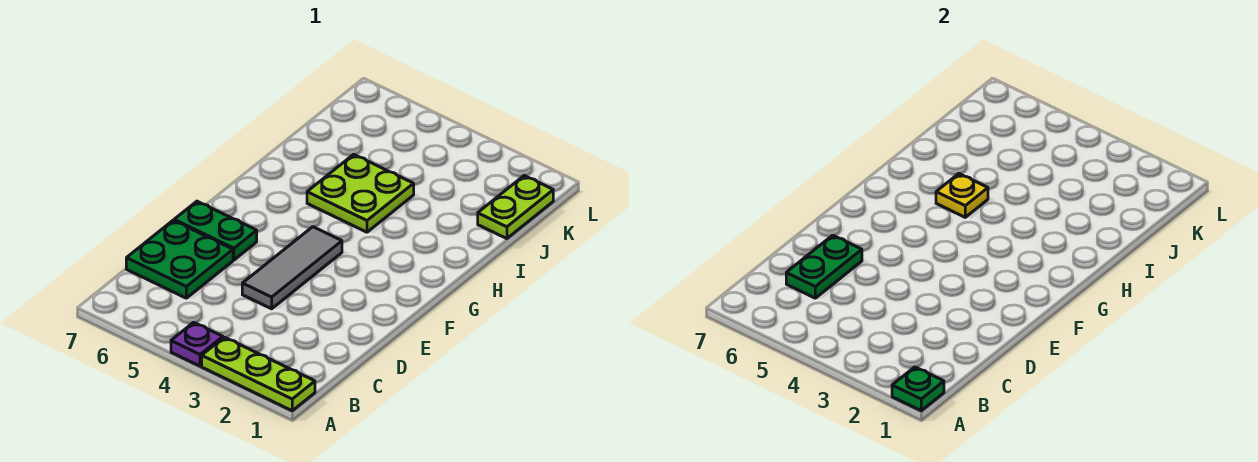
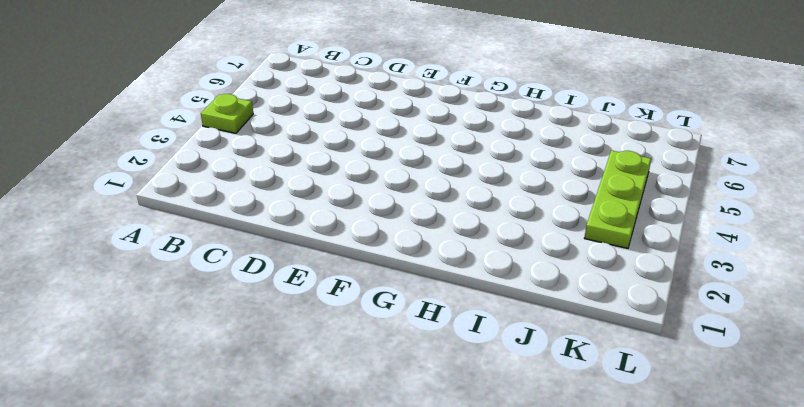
lime 1x1 plate [201,94,253,133] -> purple 1x1 plate [171,322,223,366]
lime 1x3 plate [585,150,651,248] -> lime 1x3 plate moved to [202,337,315,411]
none -> green 2x2 plate [126,221,233,298]
none -> grey 1x3 tile [242,227,342,309]

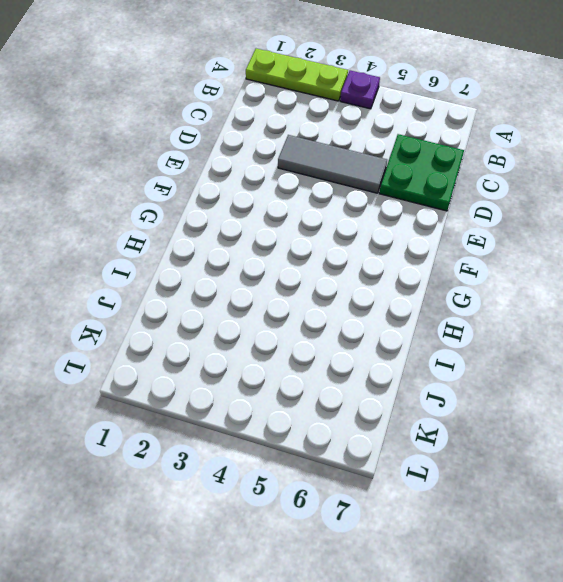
grey 1x3 tile [278,135,387,193] -> grey 1x3 tile turned to [242,227,342,309]
none -> green 1x2 plate [174,201,257,260]
none -> lime 2x2 plate [307,154,414,232]

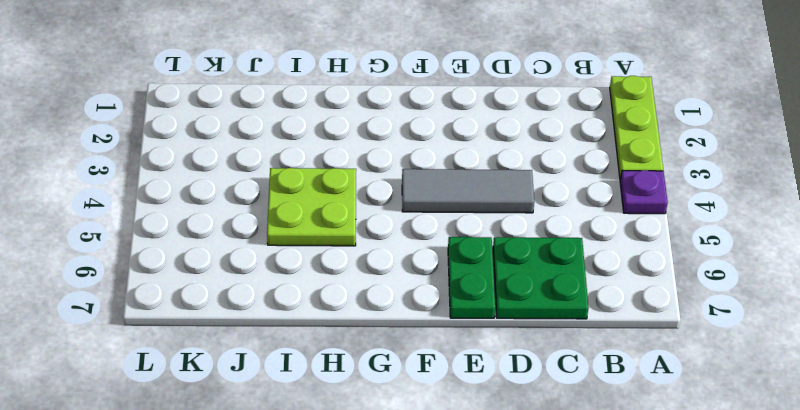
none -> lime 1x2 plate [478,176,553,239]
none -> green 1x1 plate [892,367,944,411]

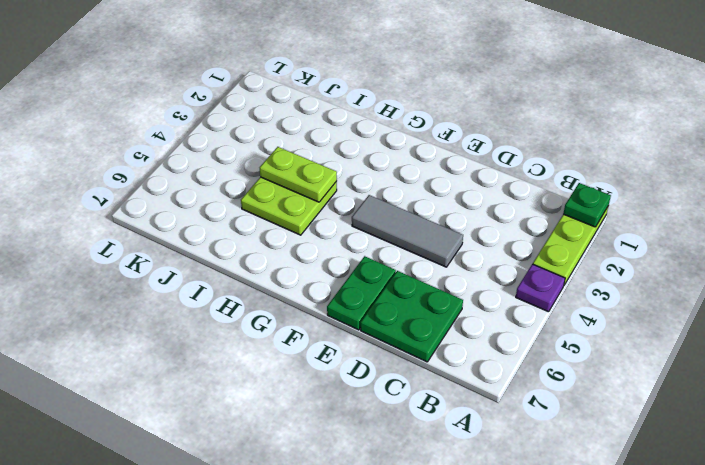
lime 1x2 plate [260,147,337,202] -> lime 1x2 plate moved to [478,176,553,239]
none -> green 1x2 plate [786,235,862,298]
none -> yellow 1x1 plate [936,174,988,217]

